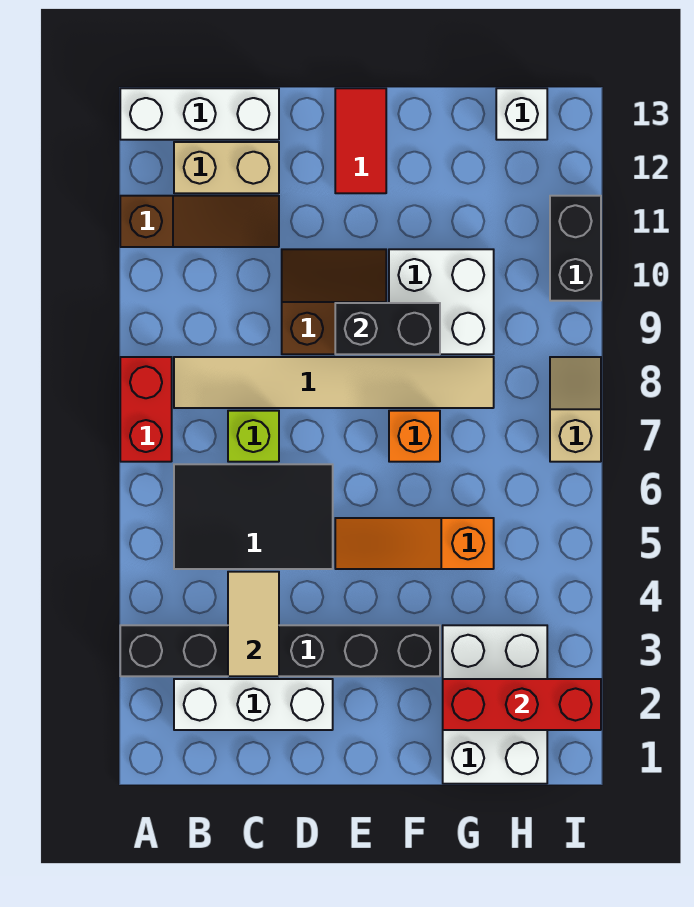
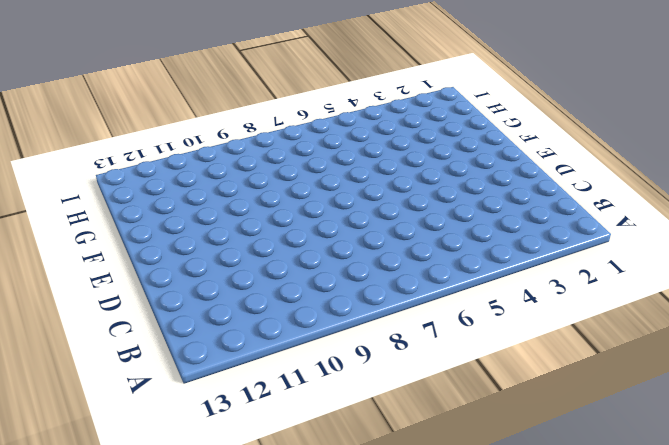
none -> black 1x6 brick [120,625,440,676]
none -> red 1x2 brick [120,357,172,462]
none -> brown 1x3 slope [120,196,279,247]

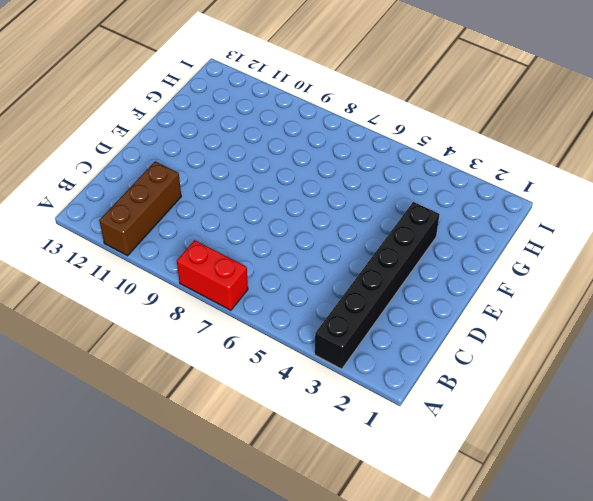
brown 1x3 brick [99,161,181,256] -> brown 1x3 slope [120,196,279,247]
none -> white 1x3 brick [120,88,279,140]
none -> white 1x3 brick [174,679,333,730]
none -> black 2x3 tile [174,464,333,569]

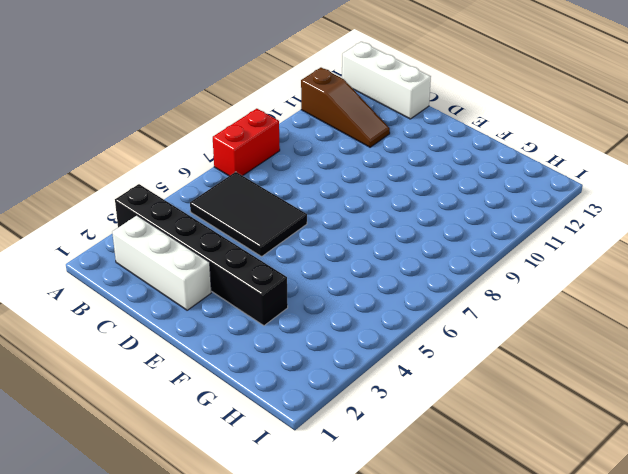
none -> tan 1x6 tile [174,357,494,408]
none -> tan 1x2 brick [174,142,279,193]
none -> lime 1x1 brick [228,411,279,462]

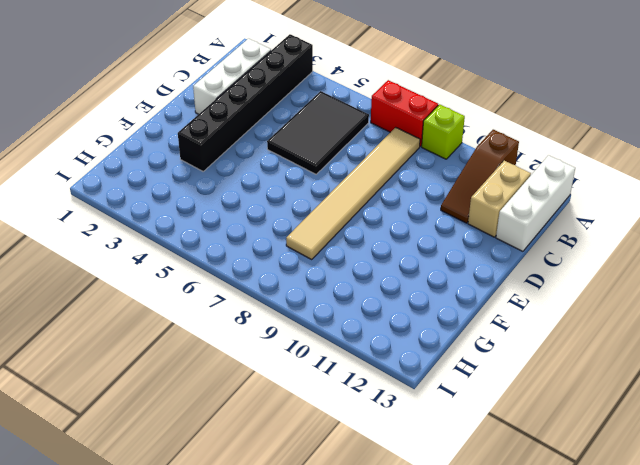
lime 1x1 brick [422,104,465,159] -> lime 1x1 brick moved to [228,411,279,462]
none -> brown 2x2 slope [282,249,386,354]
none -> orange 1x3 slope [335,518,494,569]
none -> red 1x2 tile [335,88,386,193]

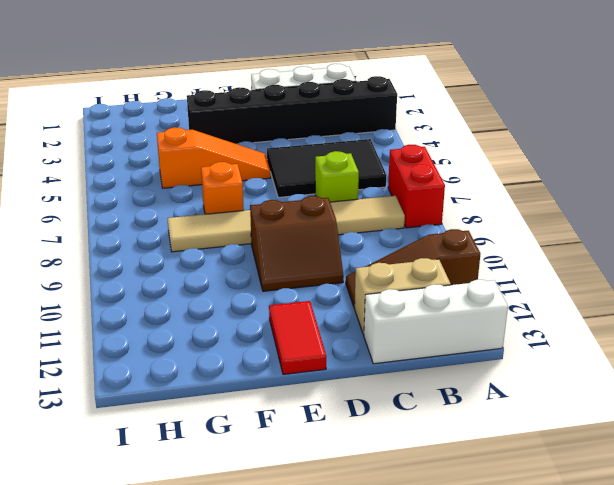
none -> white 2x2 brick [389,249,494,354]
none -> white 2x3 brick [443,625,547,784]
none -> white 1x1 brick [496,88,547,140]

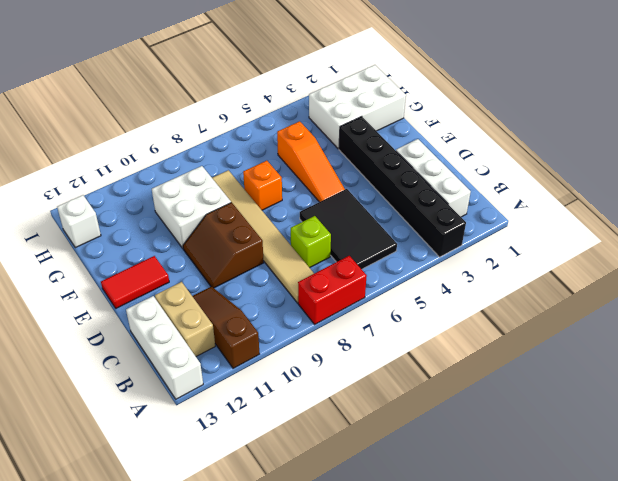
none -> tan 1x2 slope [550,357,601,462]
none -> black 1x2 brick [550,196,601,301]
none -> tan 1x2 tile [228,572,279,676]

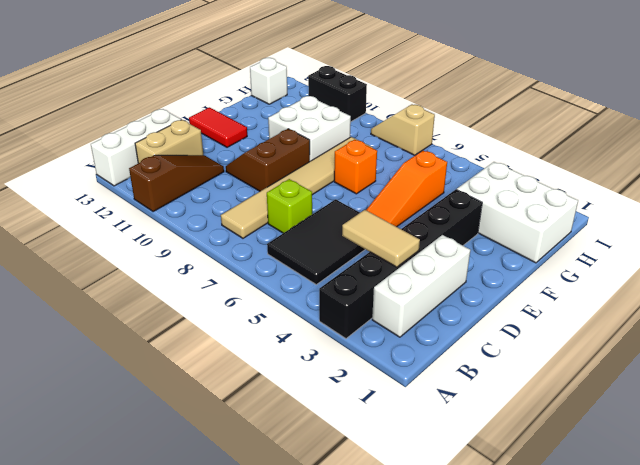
none -> red 1x2 brick [120,357,172,462]
none -> black 1x2 brick [335,303,440,354]
none -> red 1x3 brick [443,679,601,730]

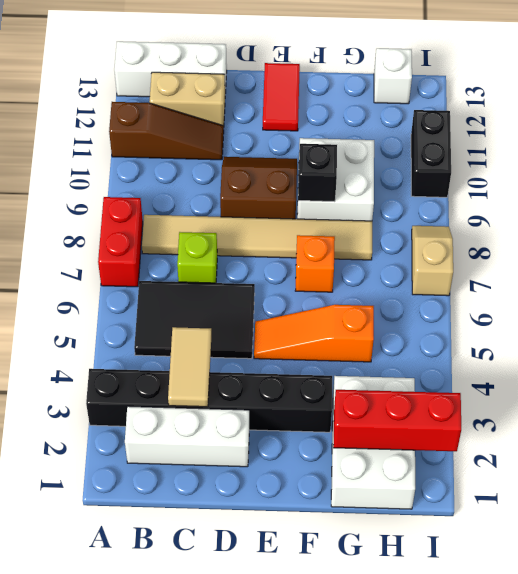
black 1x1 brick [298,144,337,202] -> black 1x2 brick [335,303,440,354]

